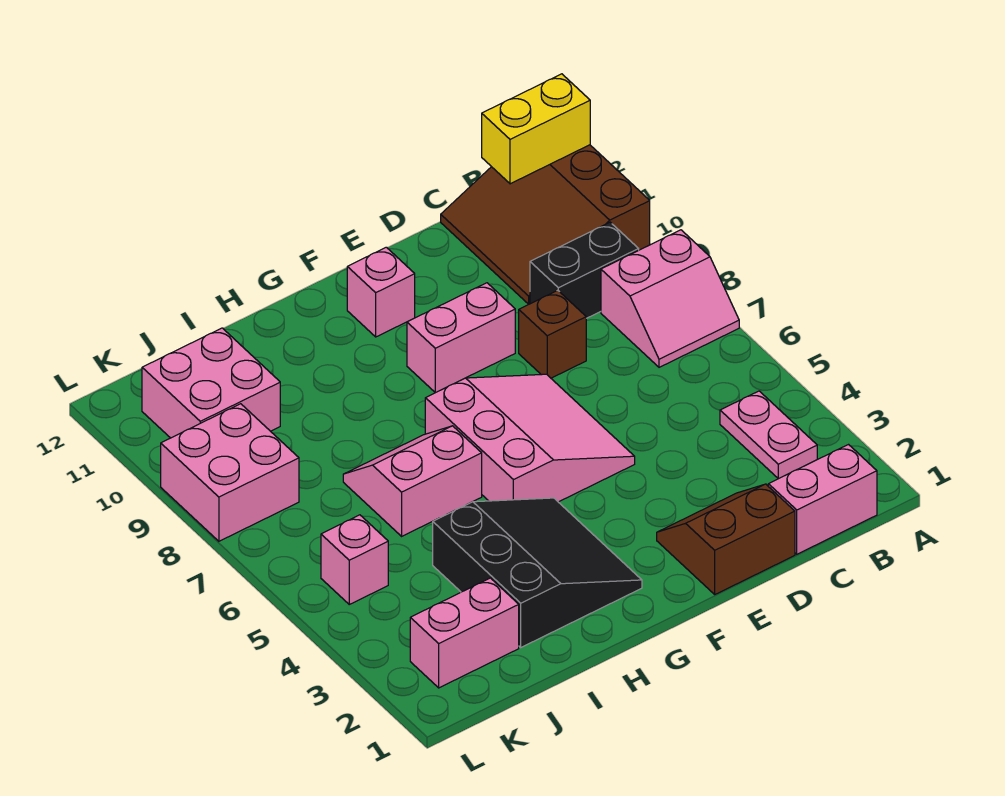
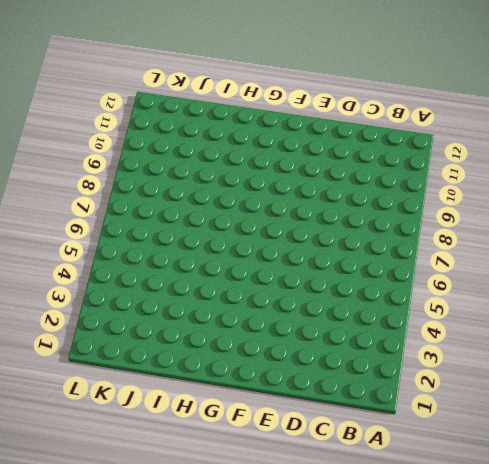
none -> pink 2x2 slope [601,230,739,367]
none -> brown 3x3 slope [441,145,650,304]
none -> pink 1x2 brick [768,445,877,554]

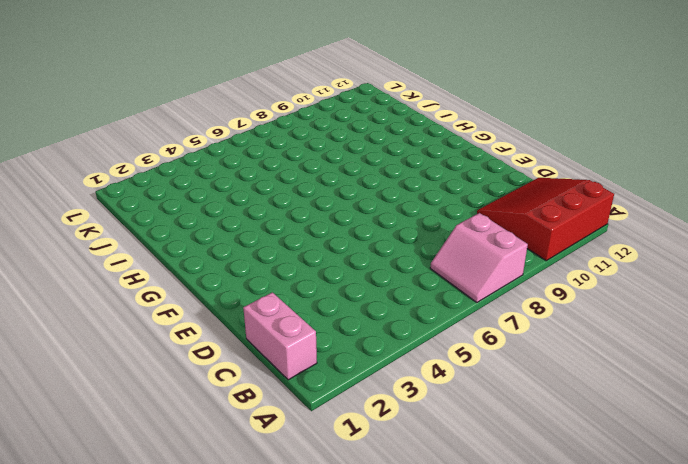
red 3x3 slope [477,178,614,261] -> brown 3x3 slope [441,145,650,304]
none -> pink 1x2 plate [720,391,817,479]
none -> black 1x2 brick [530,222,639,318]
none -> brown 2x2 slope [657,484,795,594]

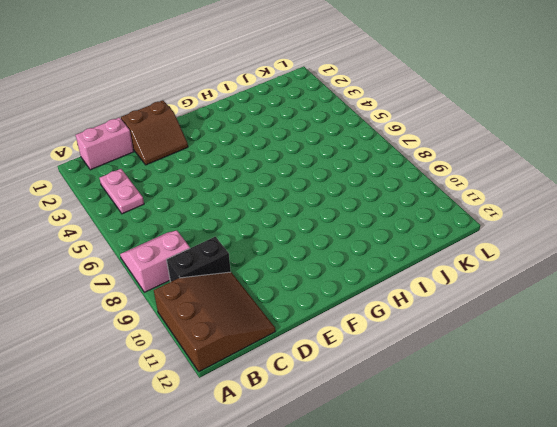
none -> brown 1x1 brick [519,290,586,378]
none -> pink 3x3 slope [425,374,635,502]
none -> pink 1x2 brick [407,283,515,393]

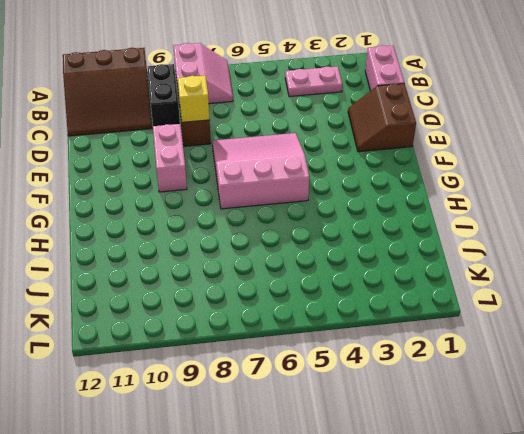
yellow 1x1 brick [178,76,210,122] -> none
none -> pink 1x1 brick [347,247,415,337]
none -> black 3x3 slope [433,498,642,647]
none -> pink 2x2 slope [343,426,482,536]

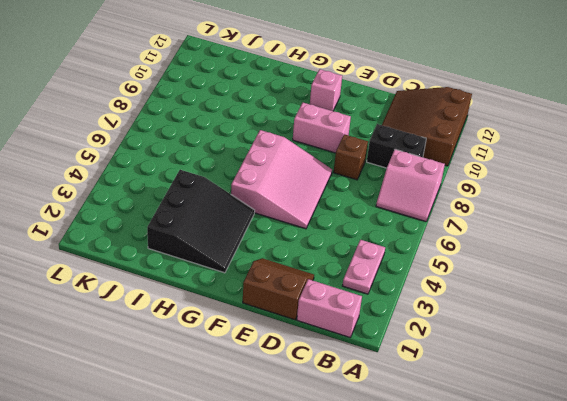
none -> pink 2x2 slope [343,426,482,536]
none -> pink 1x2 brick [410,578,519,688]
none -> pink 2x2 brick [142,328,280,438]

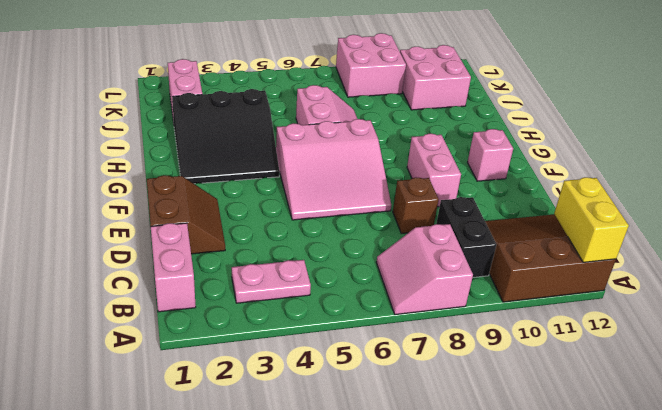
none -> pink 1x1 brick [321,515,388,604]

